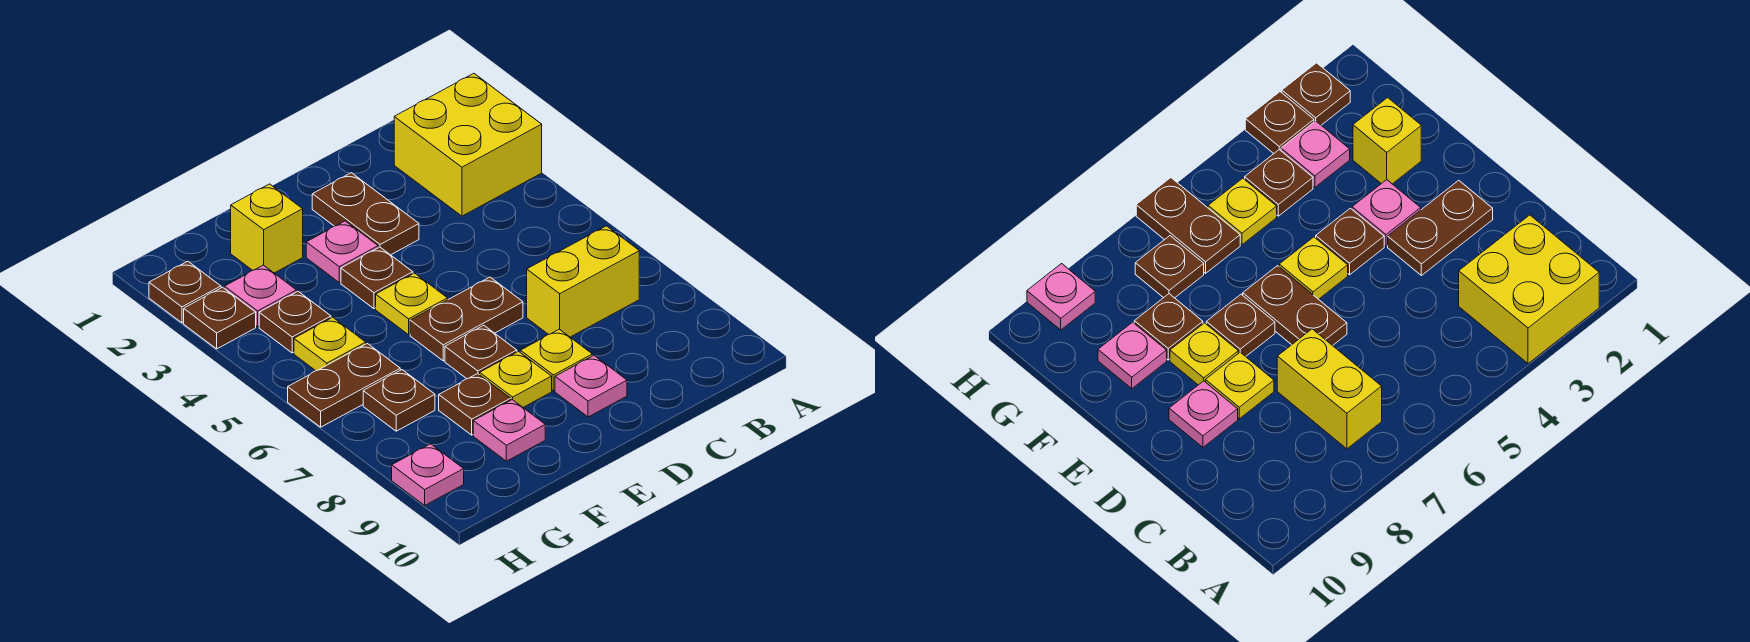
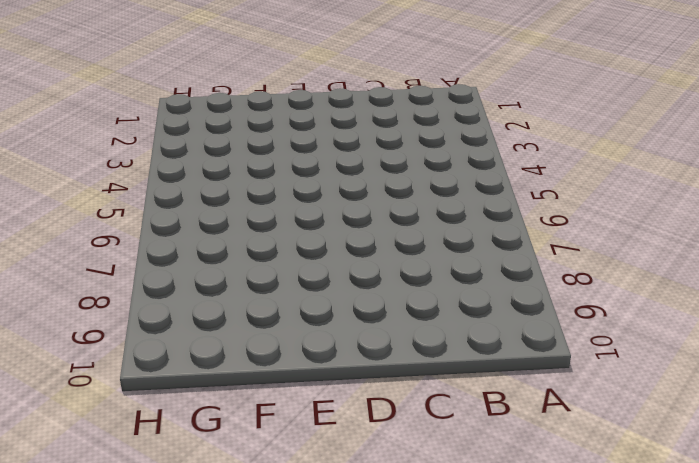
none -> yellow 2x2 brick [394,74,542,216]
none -> yellow 1x2 brick [527,226,639,337]
none -> brown 1x2 plate [312,173,419,255]

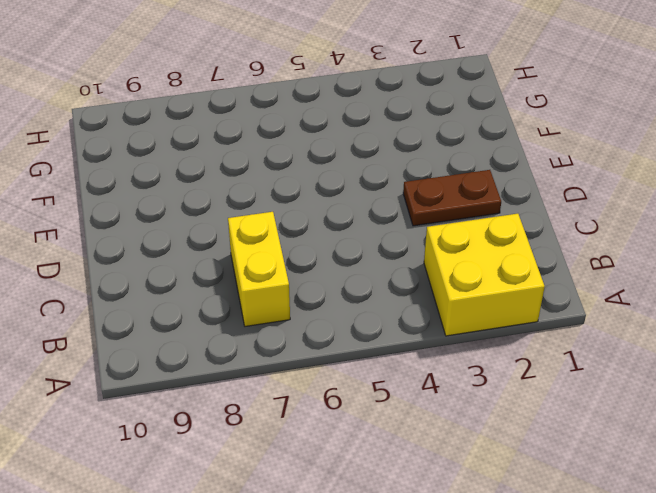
none -> brown 1x2 plate [410,277,523,361]
none -> yellow 1x1 plate [520,329,592,391]
none -> pink 1x1 plate [555,356,627,417]

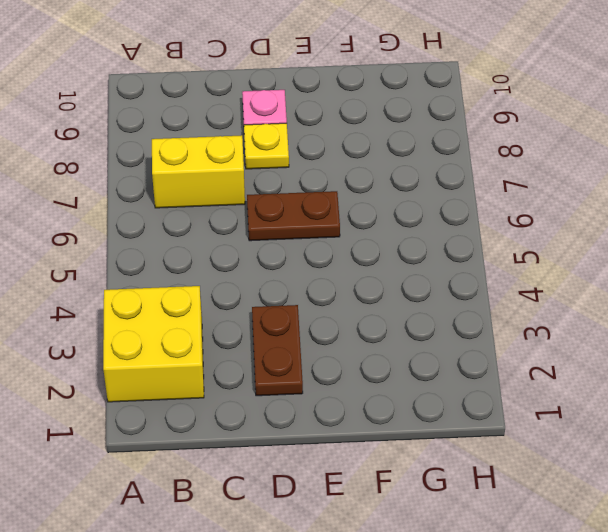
none -> pink 1x1 plate [306,221,378,282]
none -> brown 1x1 plate [341,247,413,309]
none -> yellow 1x1 plate [376,273,448,335]

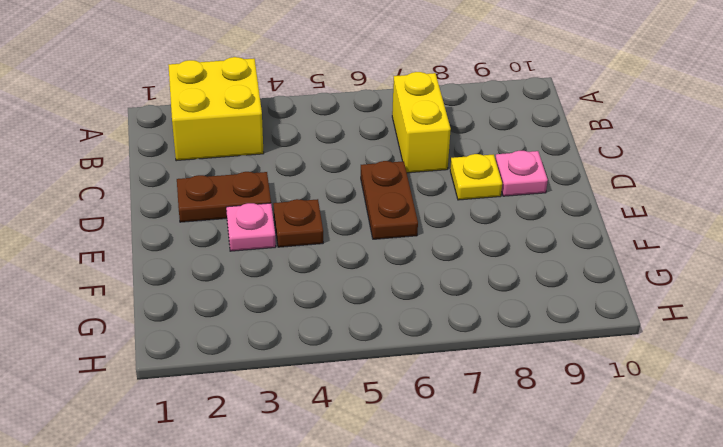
none -> yellow 1x1 plate [376,273,448,335]
none -> brown 1x1 plate [445,325,517,379]
none -> yellow 1x1 plate [480,352,552,407]

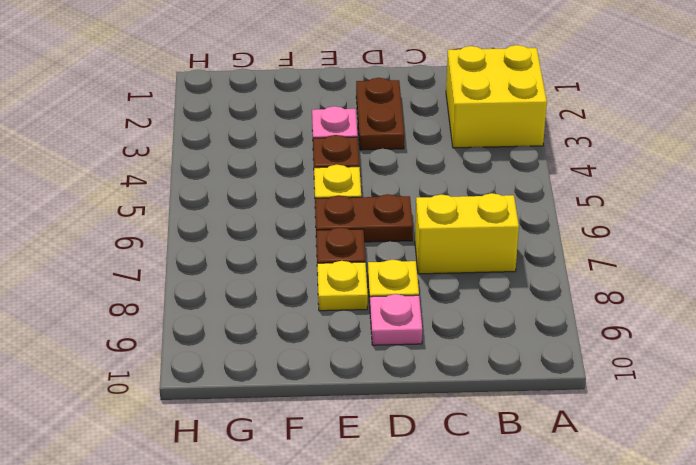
none -> yellow 1x1 brick [231,184,303,273]
none -> brown 1x1 plate [439,374,511,435]
none -> pink 1x1 plate [473,400,545,461]

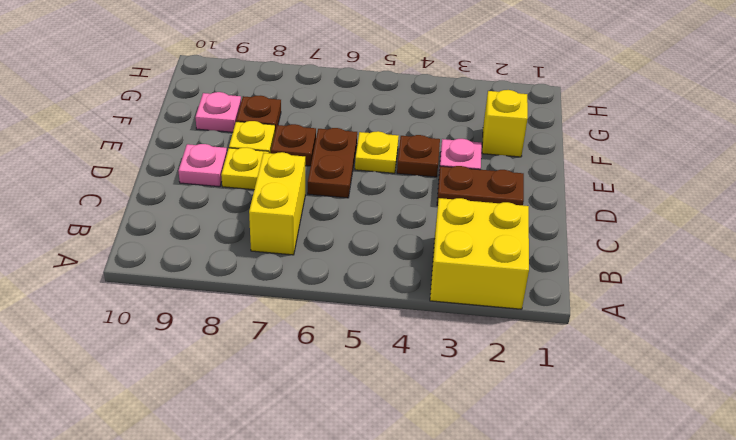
none -> pink 1x1 plate [225,265,296,327]
none -> brown 1x1 plate [259,292,331,353]
none -> yellow 1x1 plate [294,317,366,371]

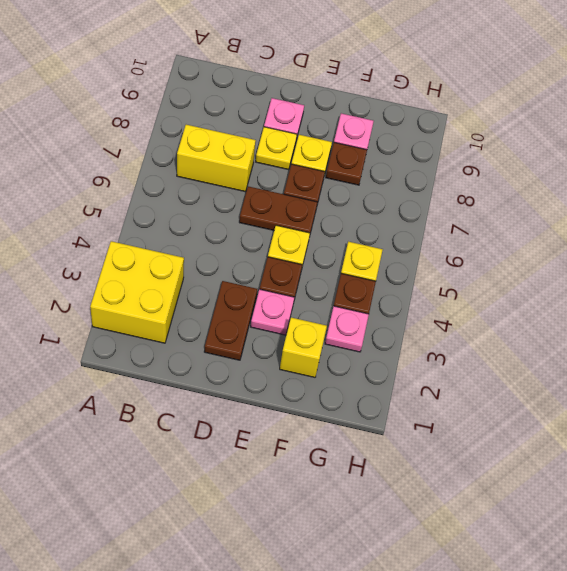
none -> brown 1x2 plate [288,344,400,427]
none -> brown 1x1 plate [363,370,435,431]
none -> brown 1x1 plate [149,261,221,323]

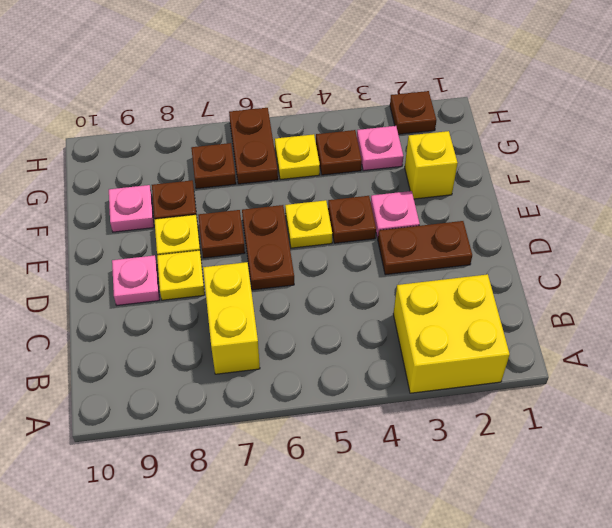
none -> brown 1x1 plate [184,287,256,349]
none -> pink 1x1 plate [392,444,464,505]

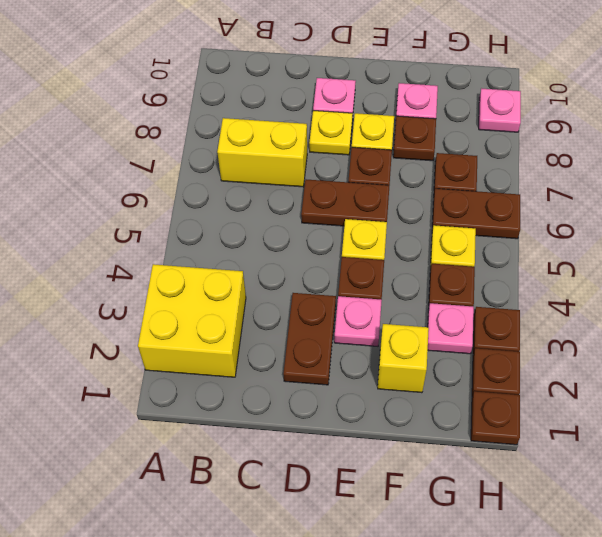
brown 1x1 plate [471,391,520,445] -> none

